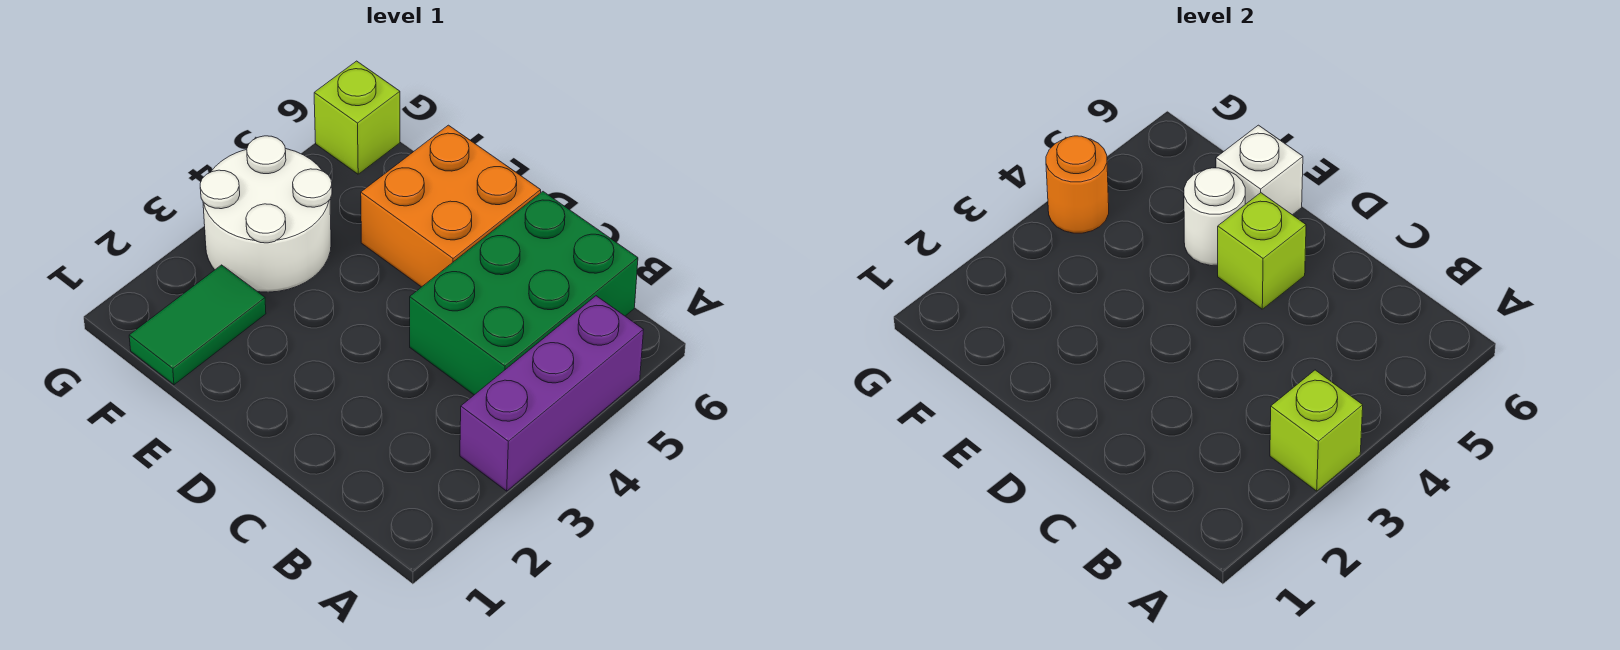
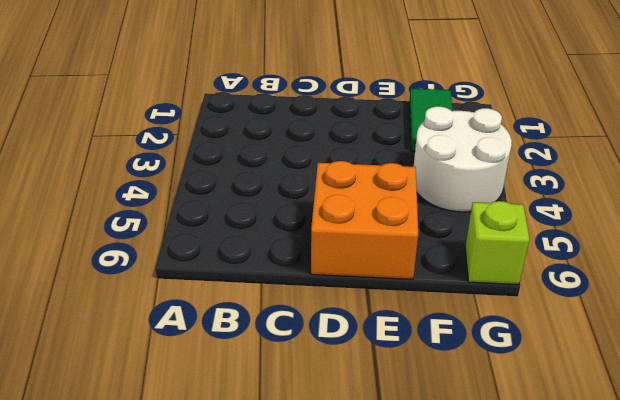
none -> purple 1x3 brick [460,296,643,491]
none -> green 2x3 brick [410,192,638,395]

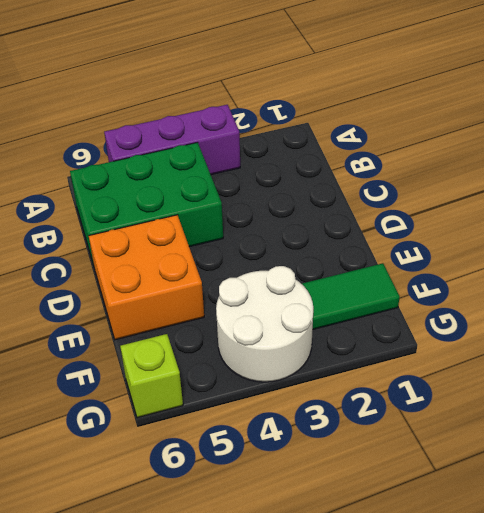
none -> lime 1x1 brick [1270,370,1363,491]
none -> lime 1x1 brick [1218,193,1306,309]

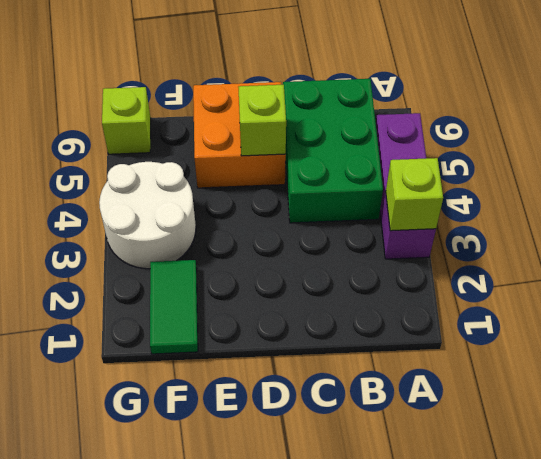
none -> white 1x1 round brick [1184,168,1245,266]
none -> white 1x1 brick [1216,125,1303,215]

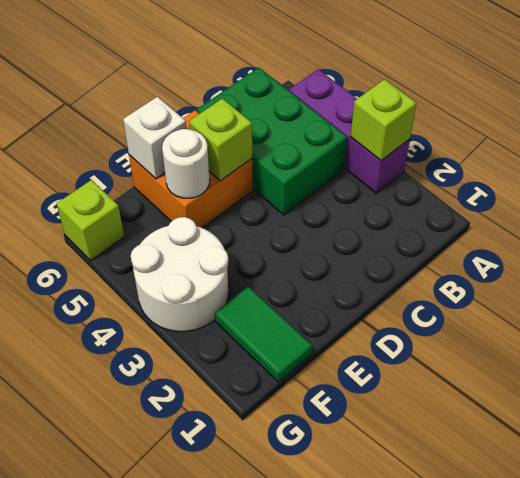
none -> orange 1x1 round brick [1046,136,1109,233]

